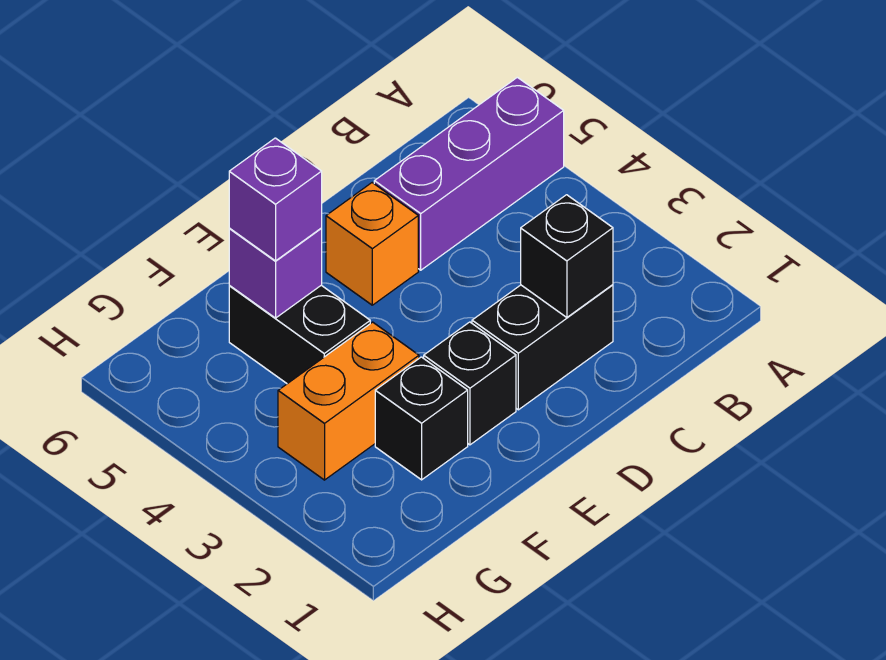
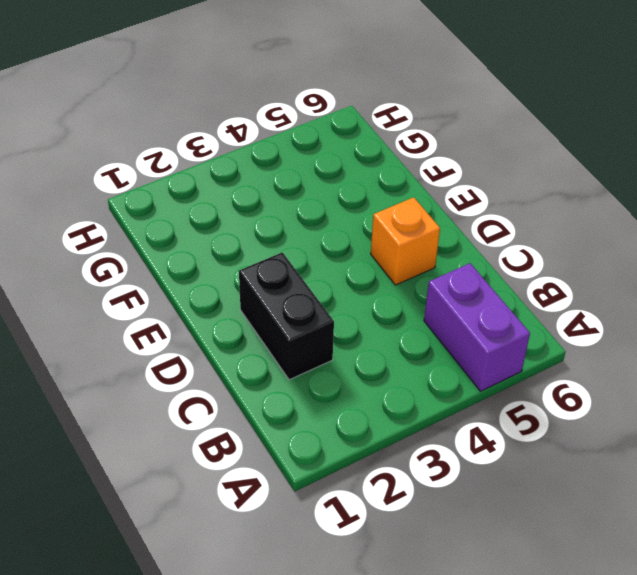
purple 1x2 brick [424,263,530,391] -> purple 1x3 brick [374,77,564,270]
none -> black 1x1 brick [424,322,516,445]
none -> black 1x1 brick [375,357,468,480]

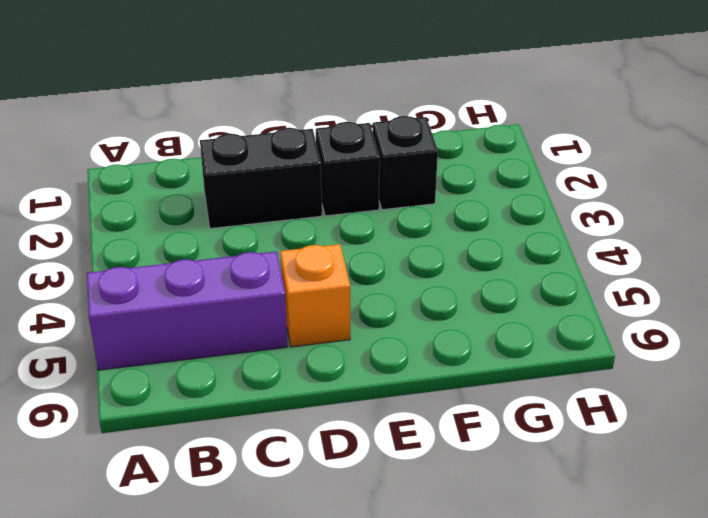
none -> orange 1x2 brick [278,322,419,480]
none -> black 1x2 brick [229,285,370,384]

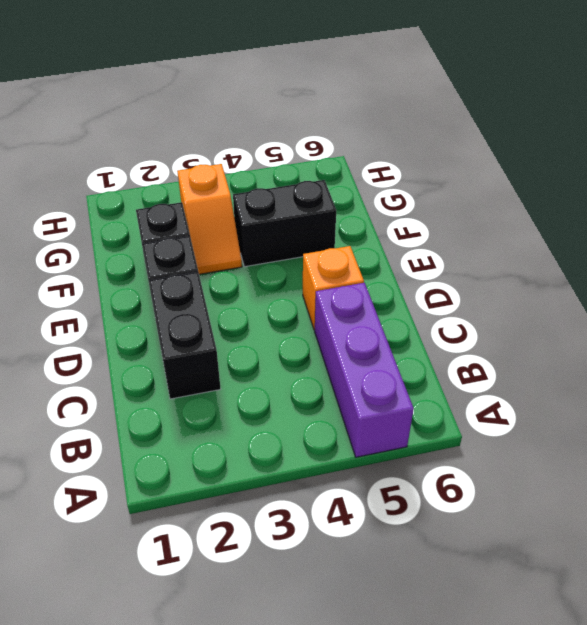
orange 1x2 slope [177,164,242,274] -> orange 1x2 brick [278,322,419,480]
none -> black 1x1 brick [521,195,613,317]
none -> purple 1x1 brick [229,229,322,318]

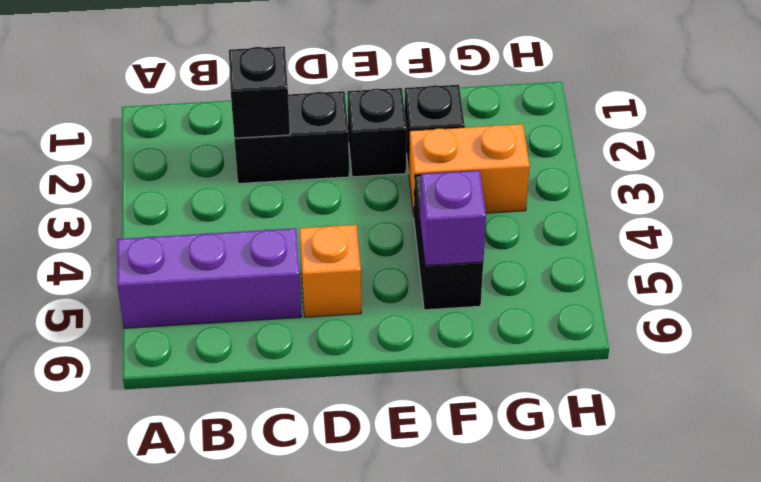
none -> purple 1x1 brick [229,138,322,261]

